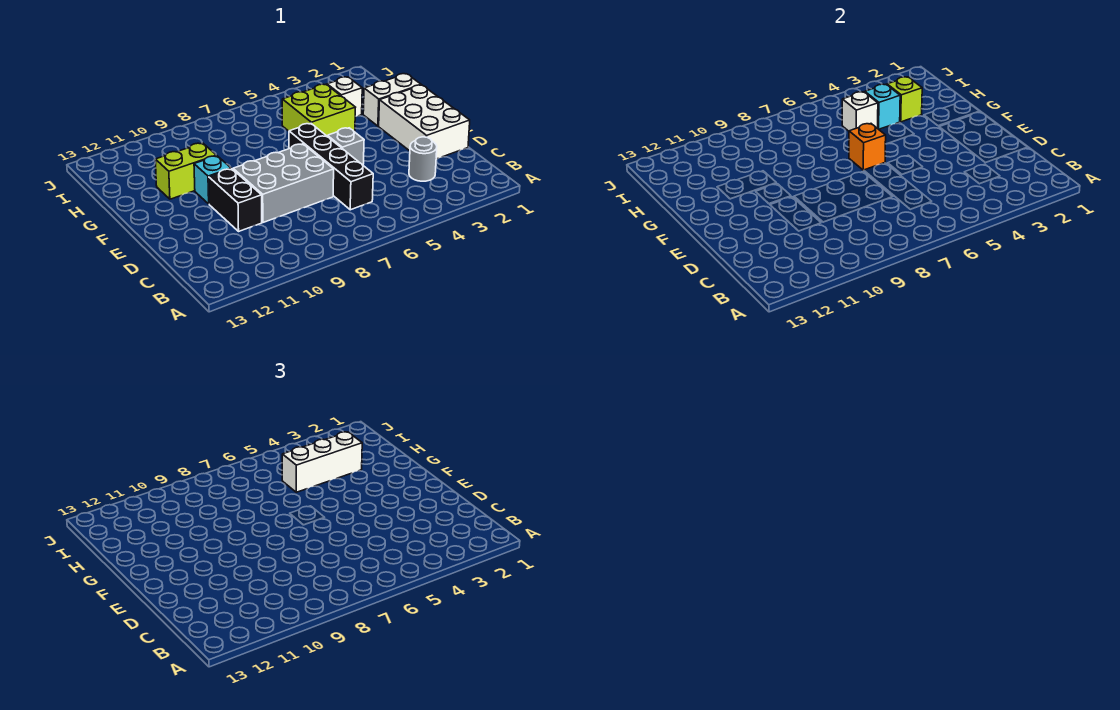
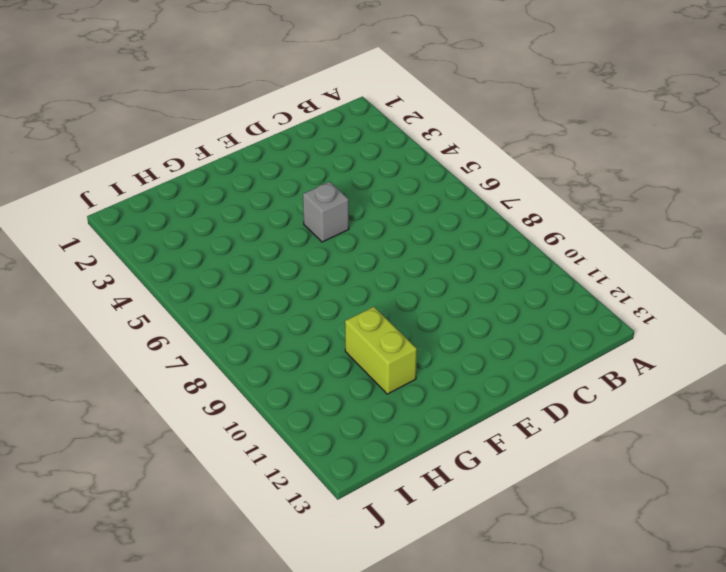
none -> grey 1x1 round brick [409,137,437,181]
none -> black 1x4 brick [289,124,373,210]
none -> white 2x3 brick [379,85,470,159]

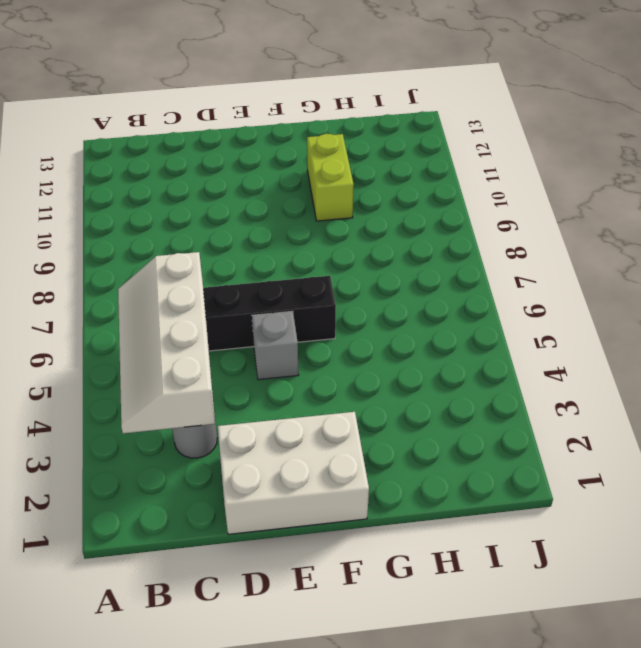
white 2x4 slope [118,252,215,433] -> none
none -> grey 2x3 brick [233,144,334,222]
none -> black 1x2 brick [209,169,262,231]
none -> cyan 1x1 brick [194,156,231,204]

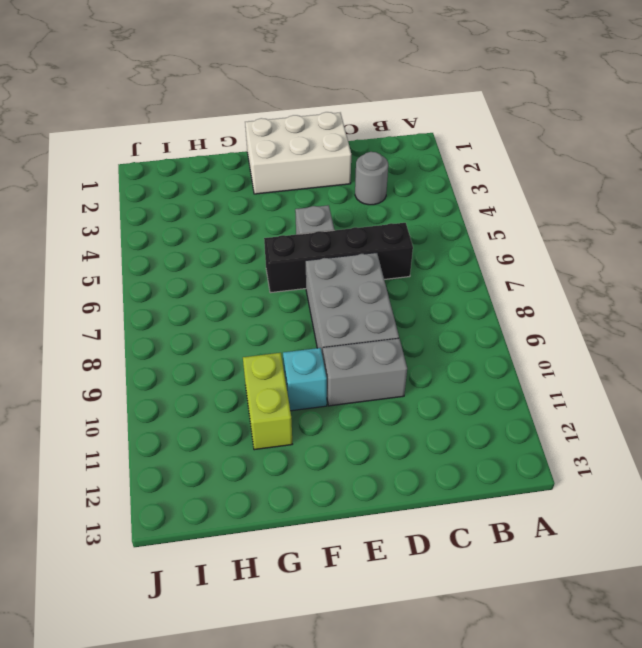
grey 1x2 brick [323,338,407,406] -> black 1x2 brick [209,169,262,231]
none -> white 1x2 brick [363,74,421,126]
none -> lime 2x2 brick [282,84,356,136]
none -> white 1x1 brick [327,77,362,116]

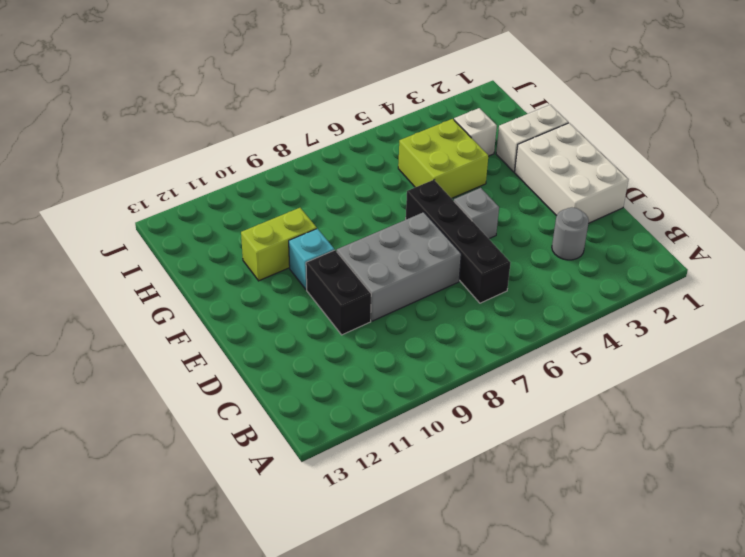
none -> orange 1x1 brick [849,124,886,170]
none -> lime 1x1 brick [887,77,922,122]
none -> cyan 1x1 brick [865,84,900,129]

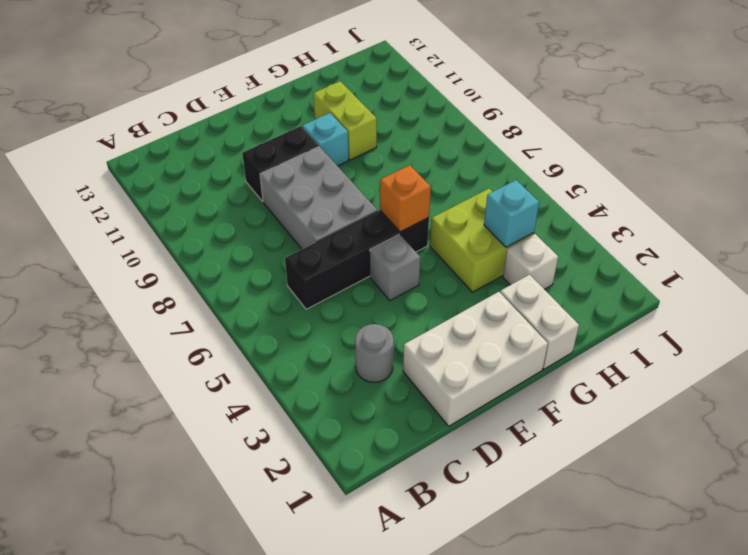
none -> lime 1x1 brick [887,77,922,122]
none -> white 1x1 brick [842,92,878,131]
none -> white 1x3 brick [282,432,362,492]

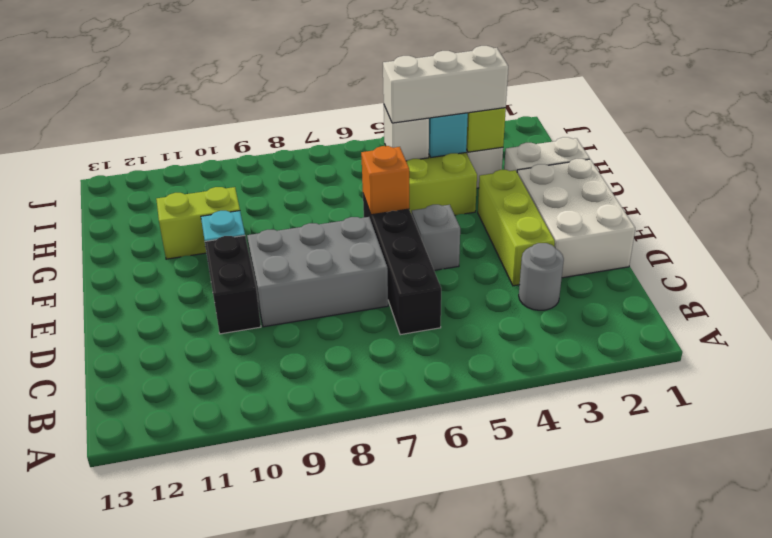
lime 1x3 brick [478,170,555,286] -> none

